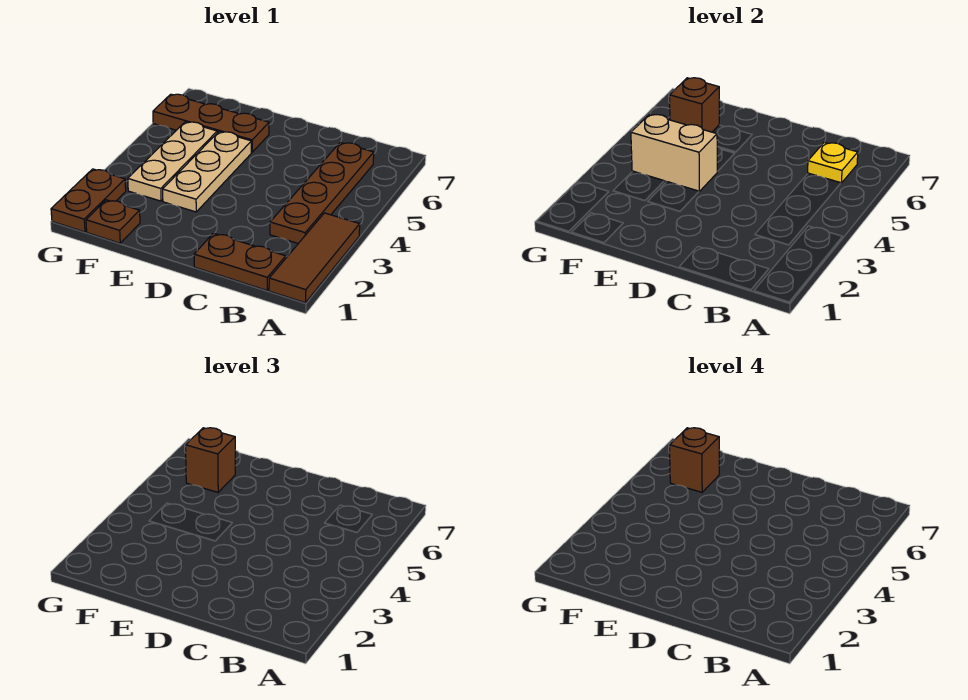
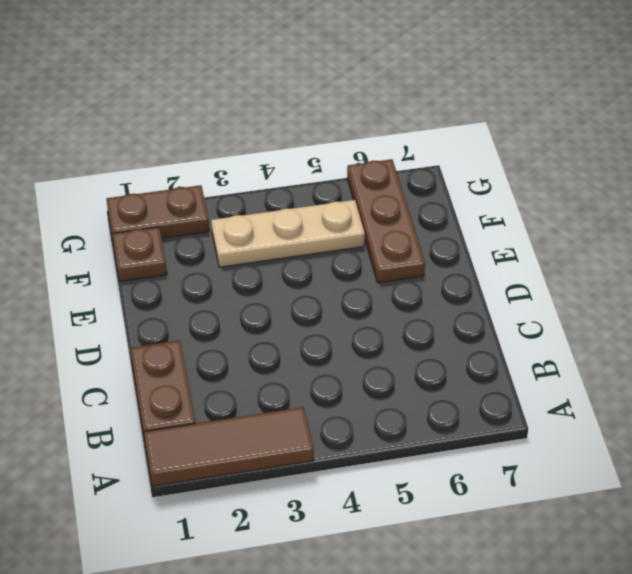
none -> brown 1x4 plate [270,142,374,243]
none -> tan 1x3 plate [163,132,251,212]
none -> yellow 1x1 plate [808,142,858,183]

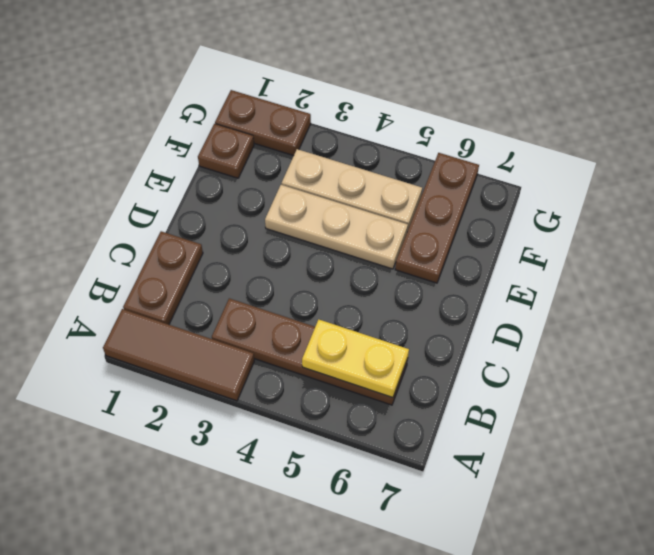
yellow 1x2 plate [302,319,409,398] -> yellow 1x1 plate [808,142,858,183]
none -> tan 1x2 brick [631,114,717,192]
none -> brown 1x1 brick [670,78,719,132]
none -> brown 1x1 brick [186,428,235,492]

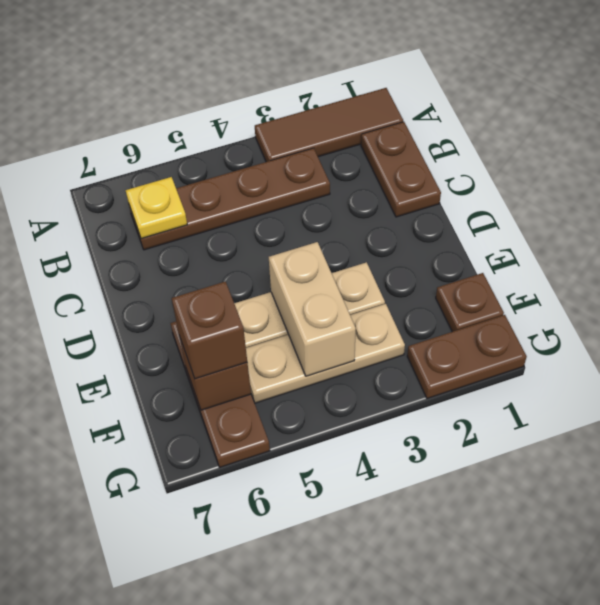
none -> brown 1x1 brick [670,428,719,492]

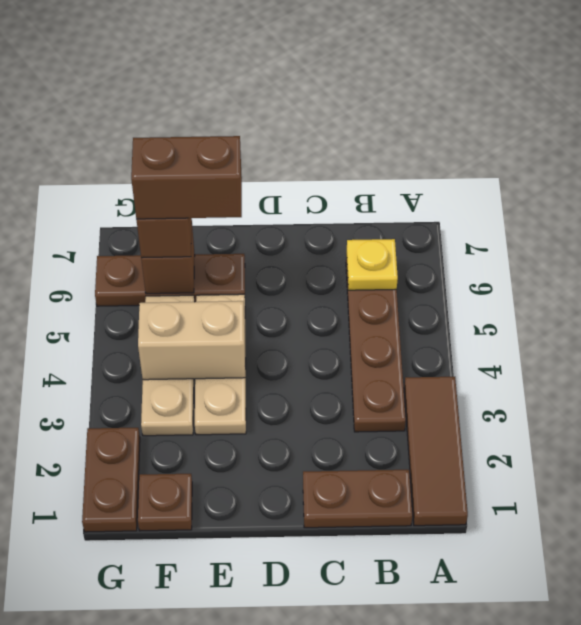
brown 1x2 brick [131,136,242,219] -> brown 1x1 brick [670,428,719,492]

